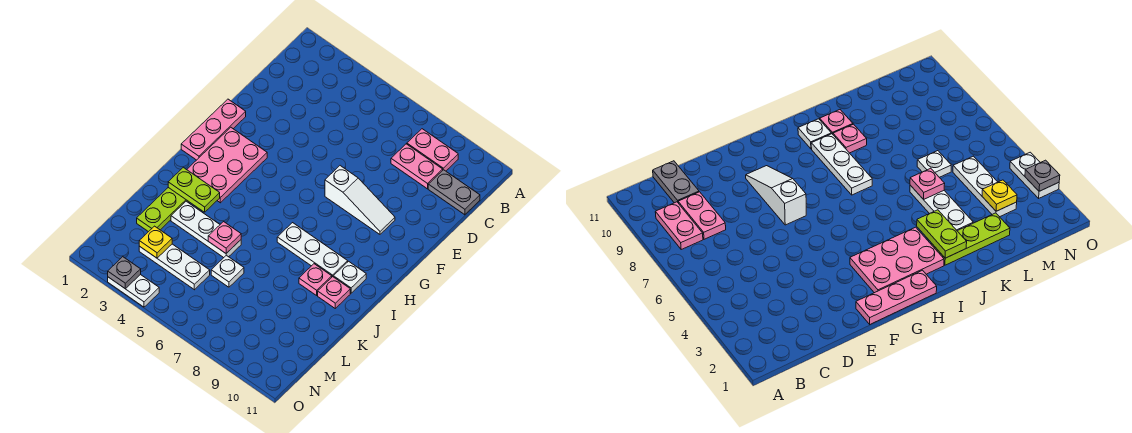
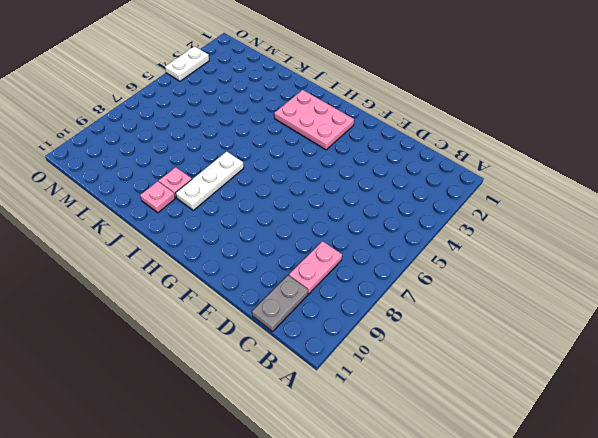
none -> pink 1x2 plate [407,129,458,171]
none -> pink 1x3 plate [181,99,246,160]
none -> white 1x3 slope [325,166,395,234]

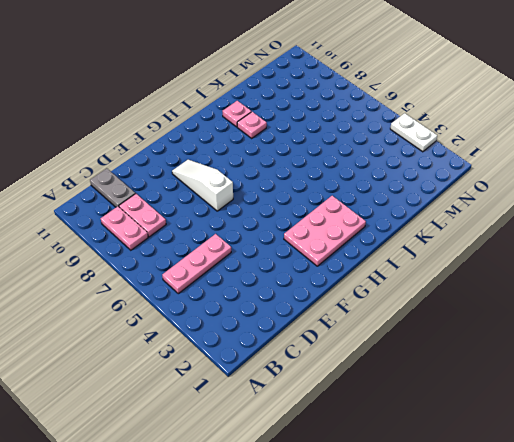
pink 1x3 plate [162,234,231,294] -> pink 1x3 plate moved to [181,99,246,160]
none -> white 1x3 plate [277,223,348,277]
none -> white 1x1 plate [333,261,366,293]
none -> lime 1x3 plate [137,188,189,232]

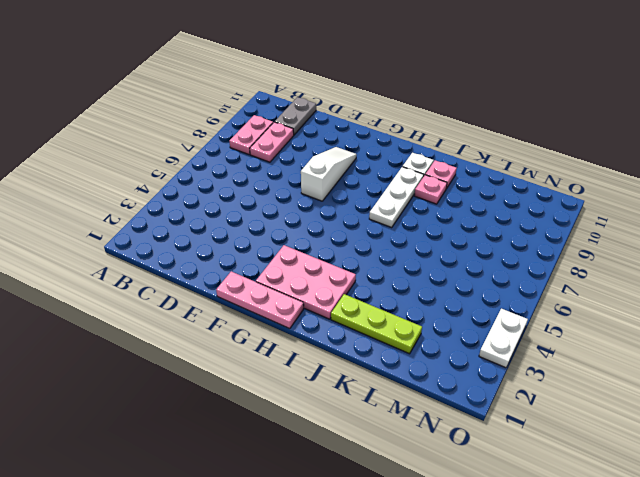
none -> white 1x3 plate [171,201,241,258]
none -> white 1x1 plate [211,255,244,287]
none -> white 1x3 plate [139,244,210,290]

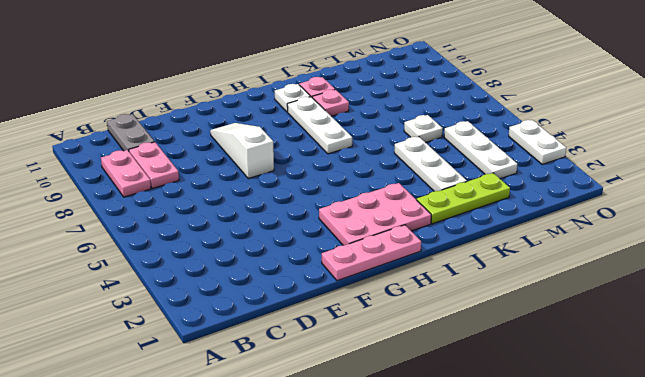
none -> lime 1x2 plate [168,167,220,212]
none -> pink 1x1 plate [208,222,241,253]
none -> yellow 1x1 plate [139,226,172,258]

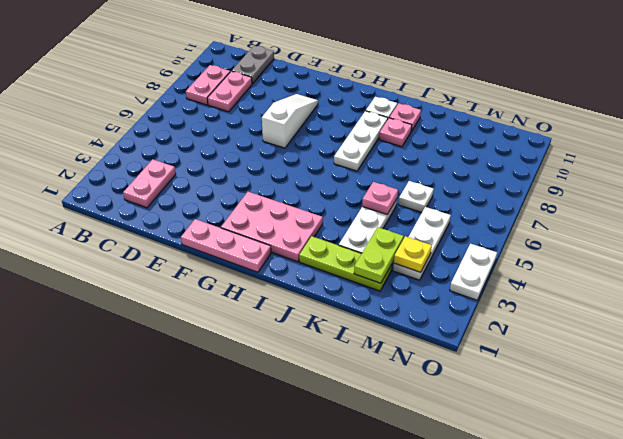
pink 1x2 plate [123,159,176,208] -> none
lime 1x2 plate [354,227,404,283] -> lime 1x2 plate moved to [168,167,220,212]
none -> grey 1x1 plate [108,257,141,289]

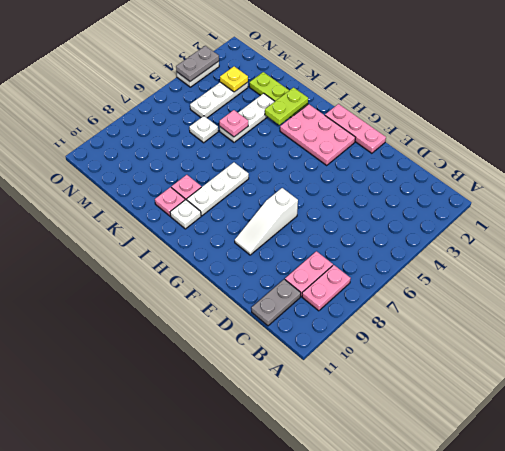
grey 1x2 plate [176,46,219,81] -> grey 1x1 plate [108,257,141,289]

